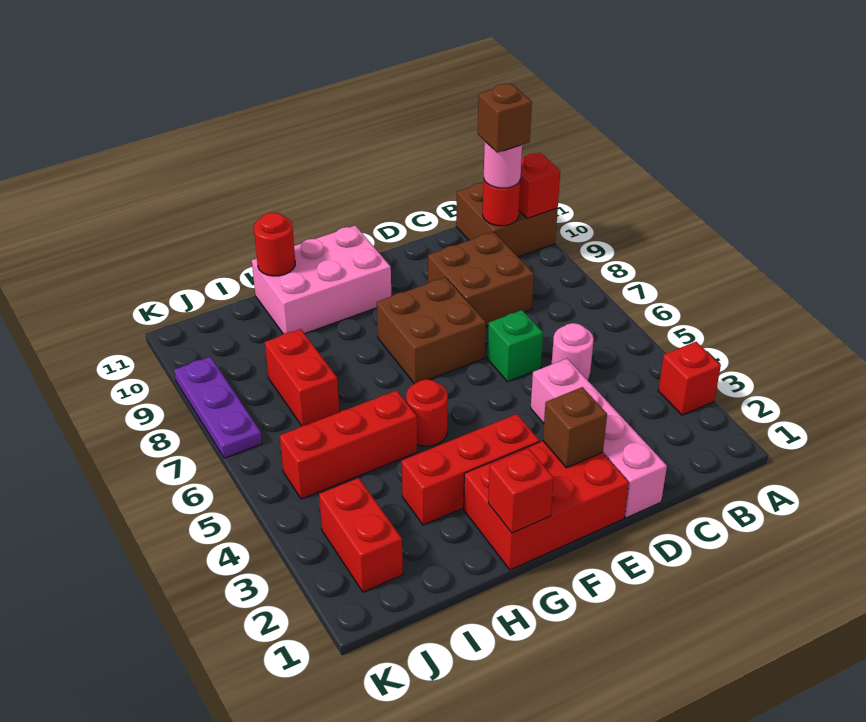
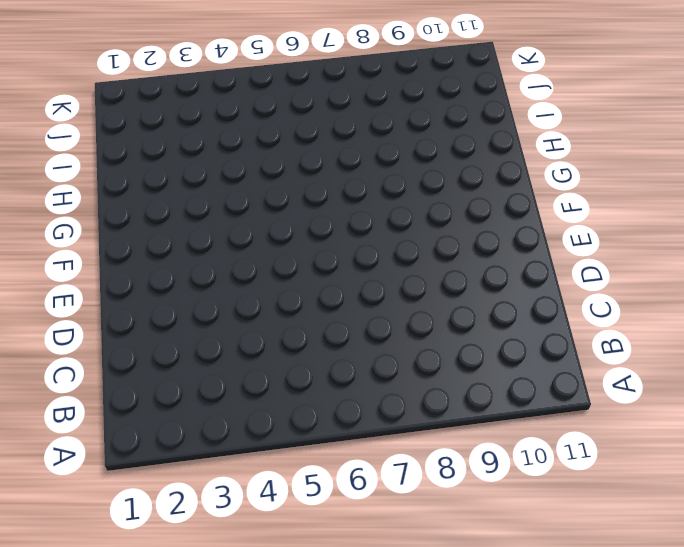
none -> red 1x1 brick [658,342,721,415]
none -> brown 2x2 brick [456,183,558,257]
none -> pink 1x1 round brick [552,323,594,380]

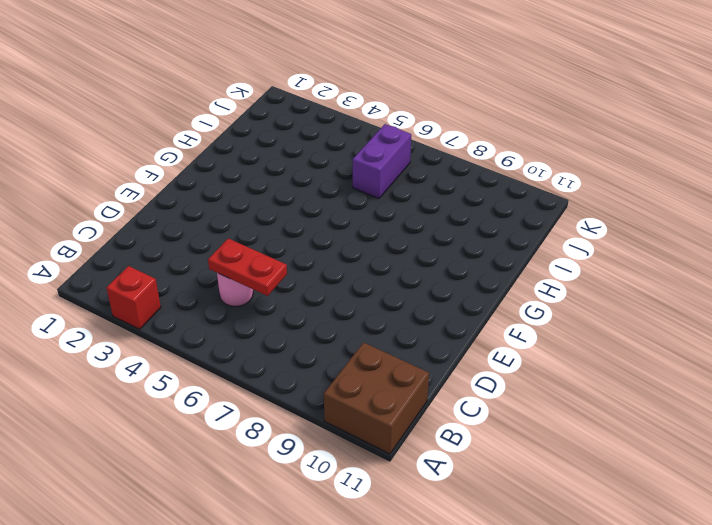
red 1x2 plate [208,238,287,296] -> none
purple 1x2 brick [353,124,411,198] -> none
none -> brown 2x2 brick [428,232,534,326]
none -> pink 1x4 brick [531,359,667,518]
none -> green 1x1 brick [487,310,543,382]

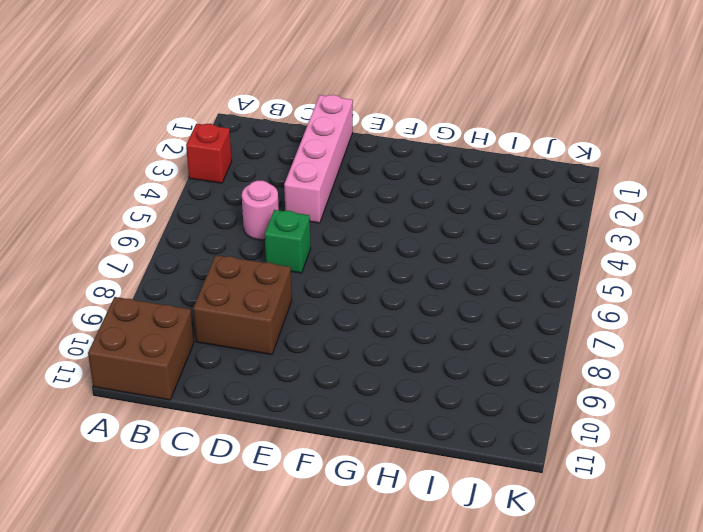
none -> red 2x3 brick [464,441,629,570]
none -> brown 2x2 brick [377,277,486,384]
none -> red 1x3 brick [402,414,540,525]

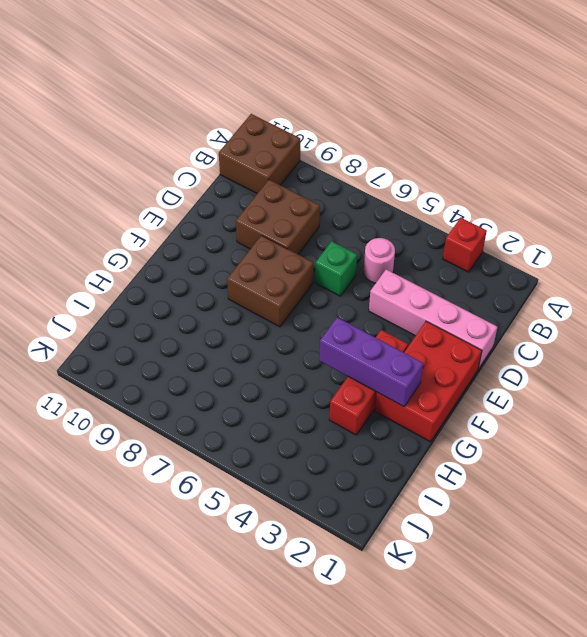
purple 1x3 brick [319,317,423,407] -> none
none -> pink 2x3 brick [252,225,391,334]
none -> red 1x1 round brick [406,379,448,446]
none -> red 1x3 brick [280,390,417,499]

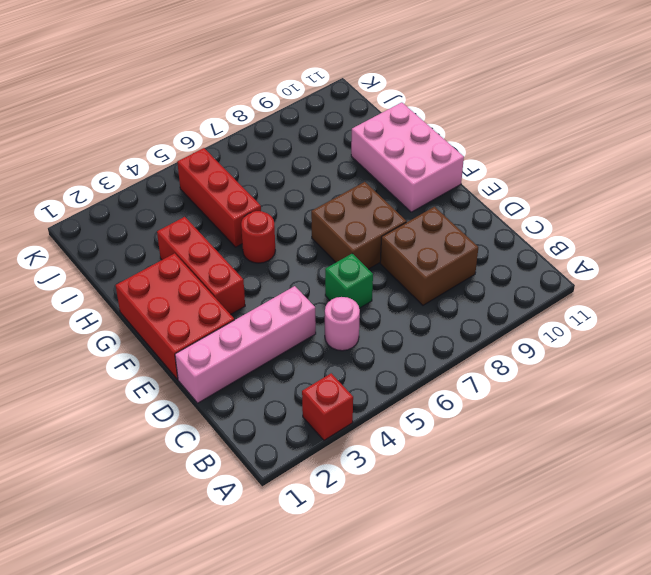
none -> brown 2x2 brick [456,183,558,257]
none -> red 1x2 brick [265,329,339,426]
none -> red 1x2 brick [319,478,403,592]

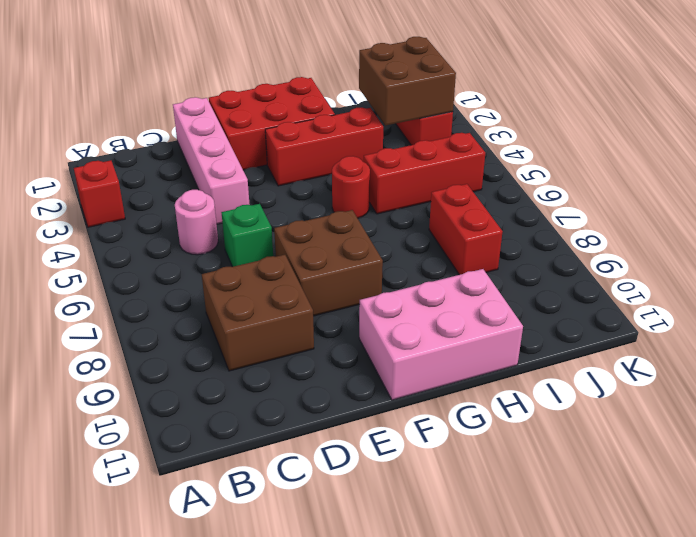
brown 2x2 brick [359,37,456,126] -> brown 2x2 brick moved to [456,183,558,257]
none -> purple 1x3 plate [174,357,262,458]
none -> red 1x1 brick [519,153,560,218]
none -> red 1x1 round brick [483,179,521,226]

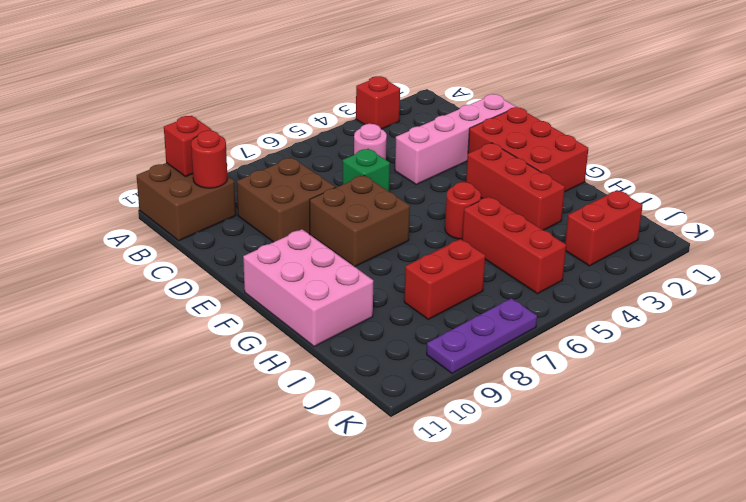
none -> brown 1x1 brick [543,387,607,468]
none -> red 1x1 brick [488,448,554,533]
none -> red 1x1 round brick [254,212,295,276]

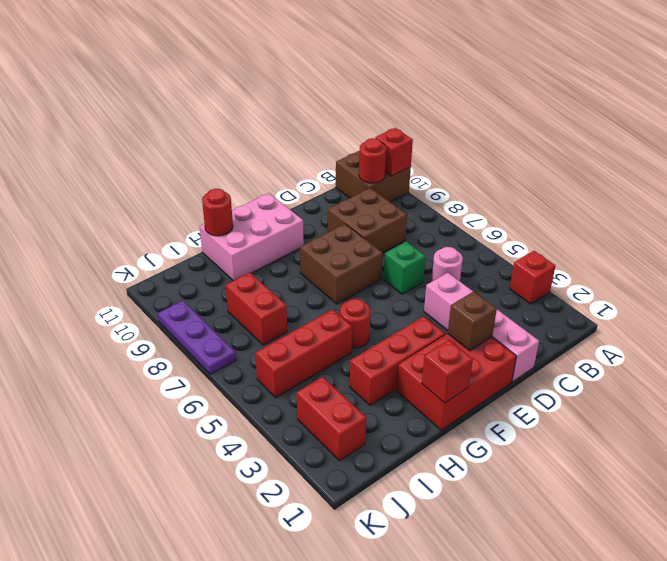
none -> pink 1x1 round brick [484,142,522,188]
none -> brown 1x1 brick [478,84,532,153]

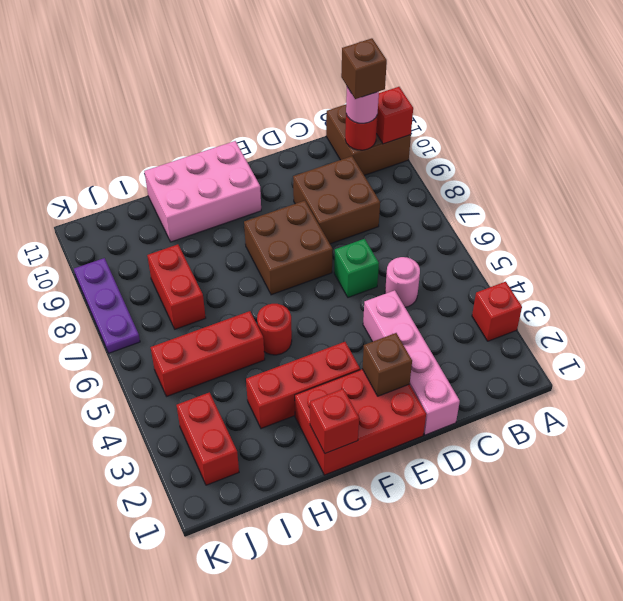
none -> red 1x1 round brick [254,212,295,276]

